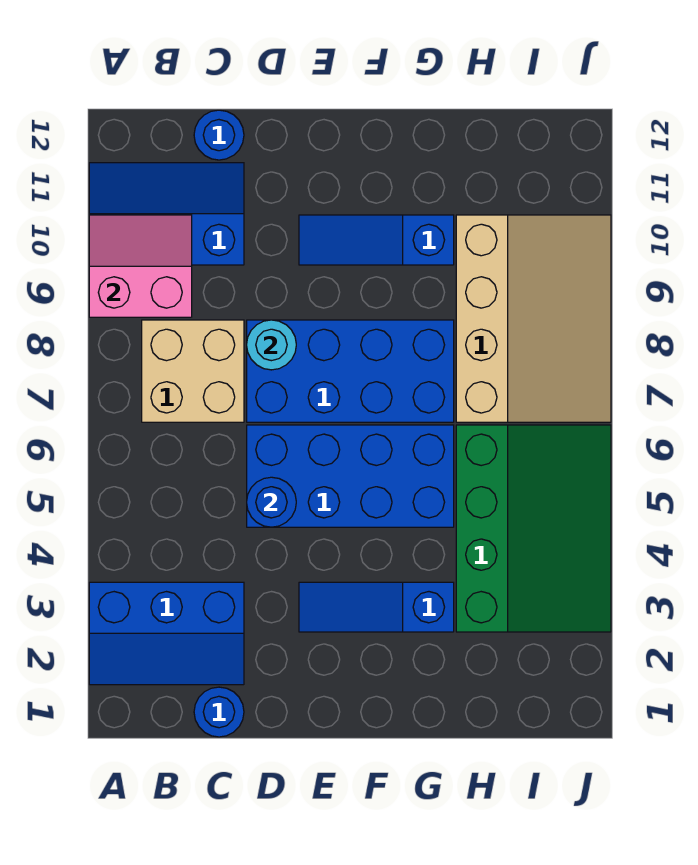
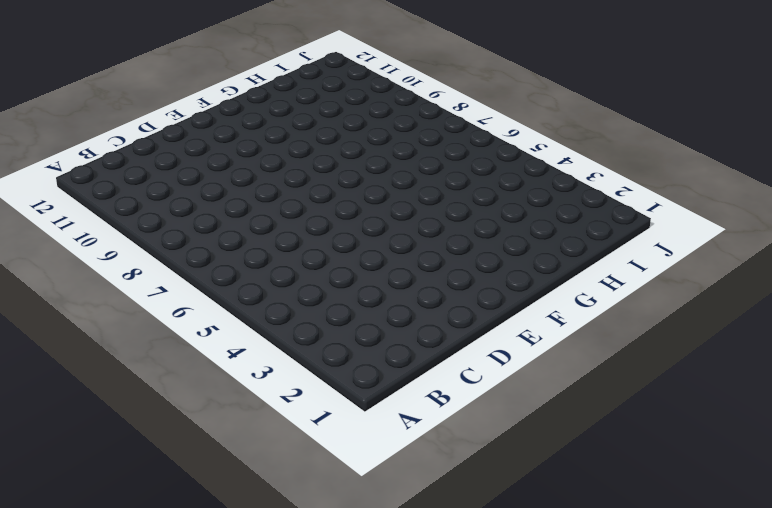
none -> blue 2x3 slope [89,582,244,685]
none -> blue 2x3 slope [89,163,244,265]
none -> tan 2x2 brick [142,320,244,422]

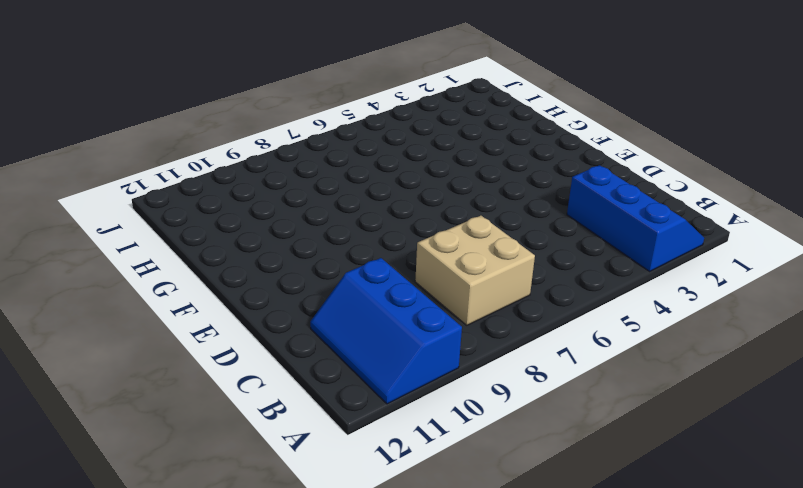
none -> blue 1x1 round brick [194,687,244,737]
none -> blue 1x1 round brick [194,110,244,160]
none -> blue 2x4 brick [247,425,454,527]

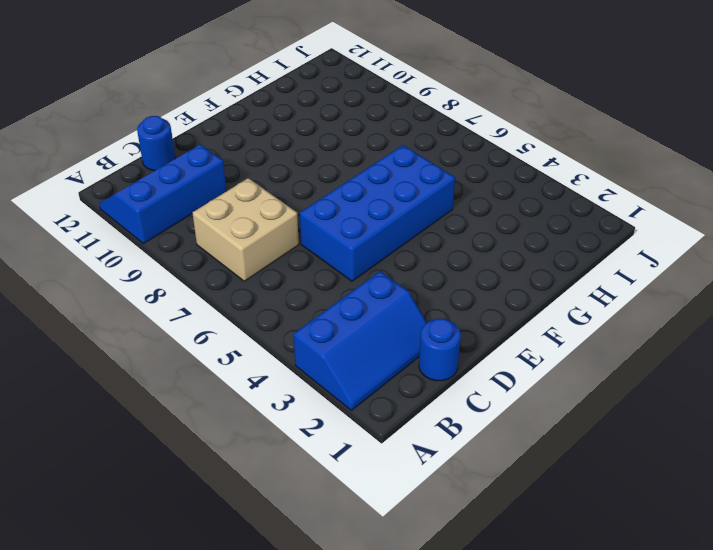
none -> blue 2x4 brick [247,320,454,422]
none -> blue 1x3 slope [299,582,454,632]
none -> blue 1x3 slope [299,215,454,265]

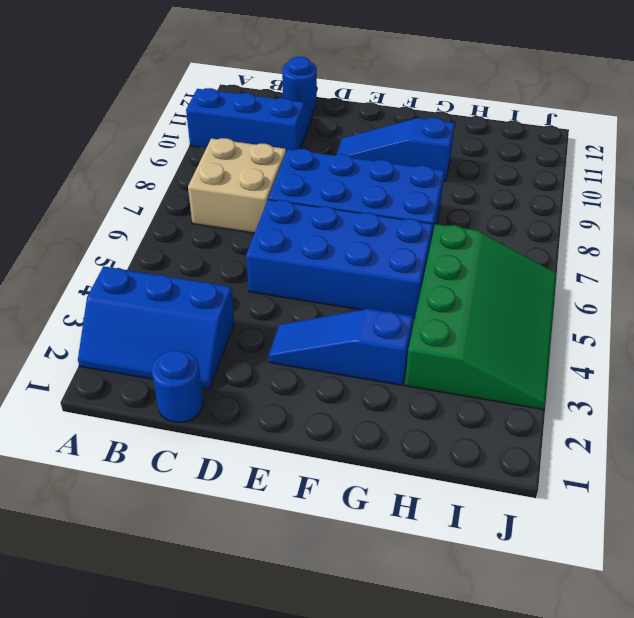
none -> tan 3x4 slope [456,215,611,422]
none -> pink 2x2 slope [89,215,192,317]
none -> blue 1x1 round brick [247,477,296,527]

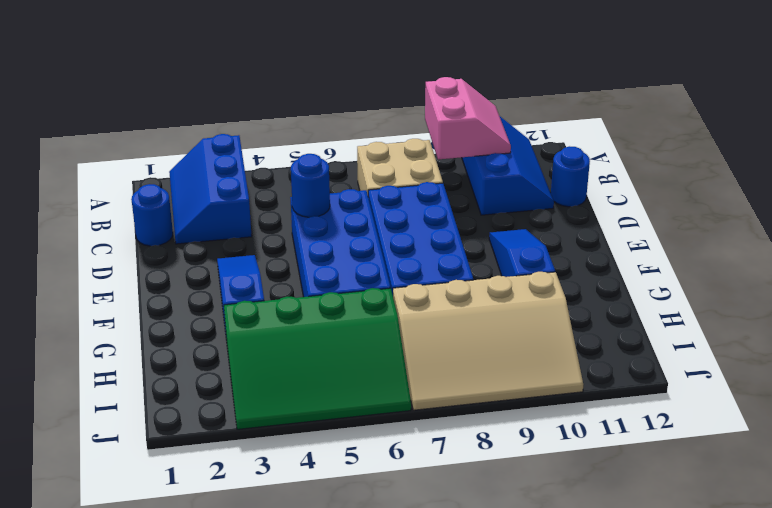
none -> cyan 1x1 round brick [247,320,296,370]

